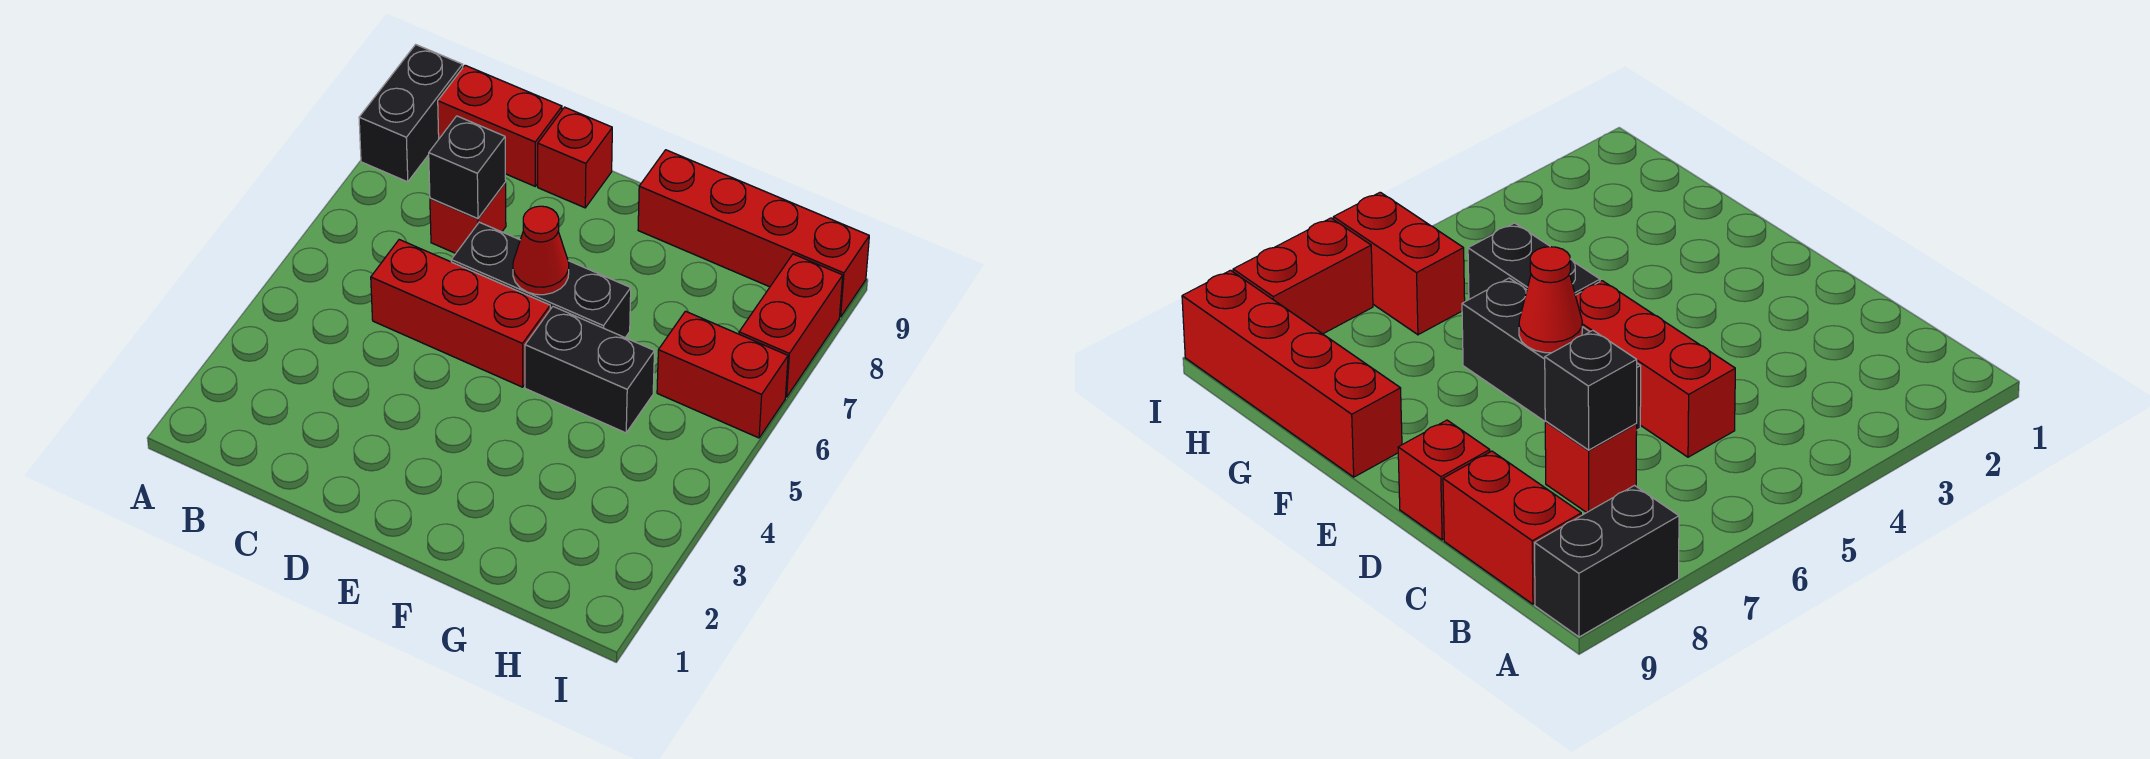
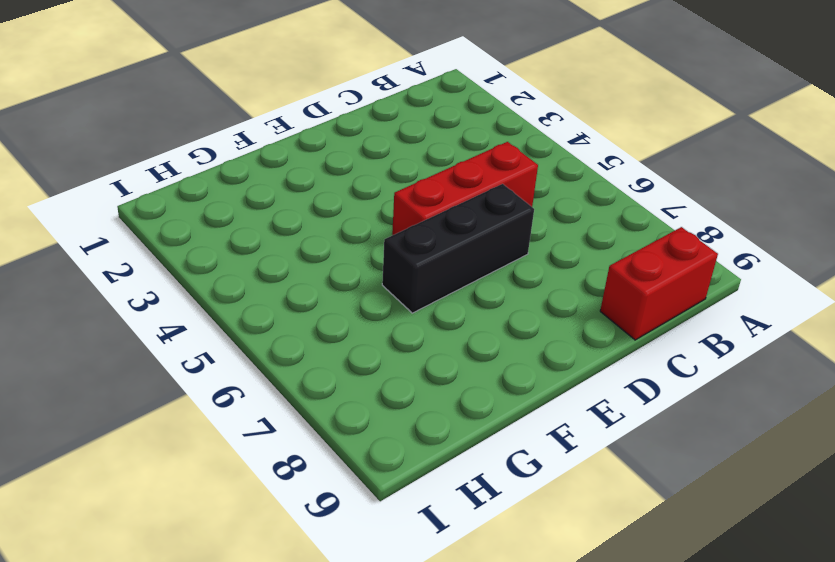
none -> black 1x2 brick [359,45,463,182]
none -> red 1x1 brick [430,183,506,253]
none -> red 1x1 brick [538,107,612,208]

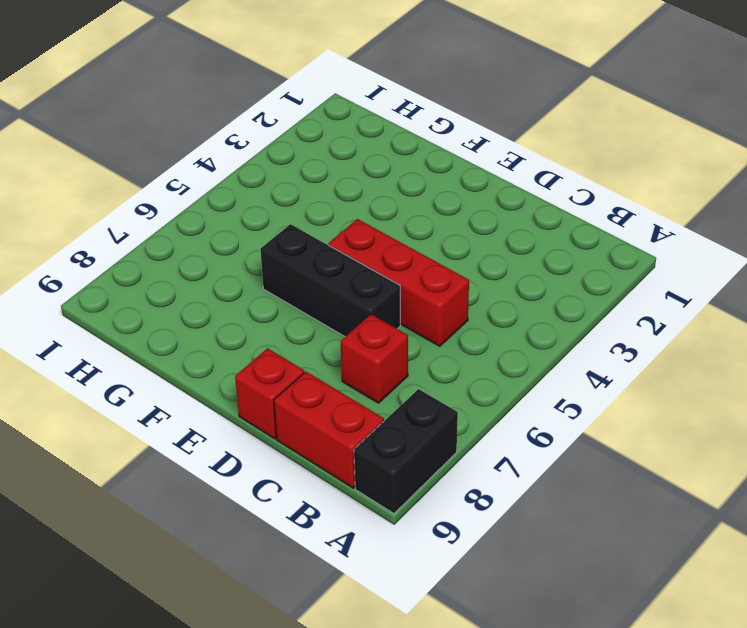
none -> black 1x2 brick [525,307,654,433]
none -> red 1x4 brick [638,150,869,317]
none -> red 1x2 brick [657,311,788,438]

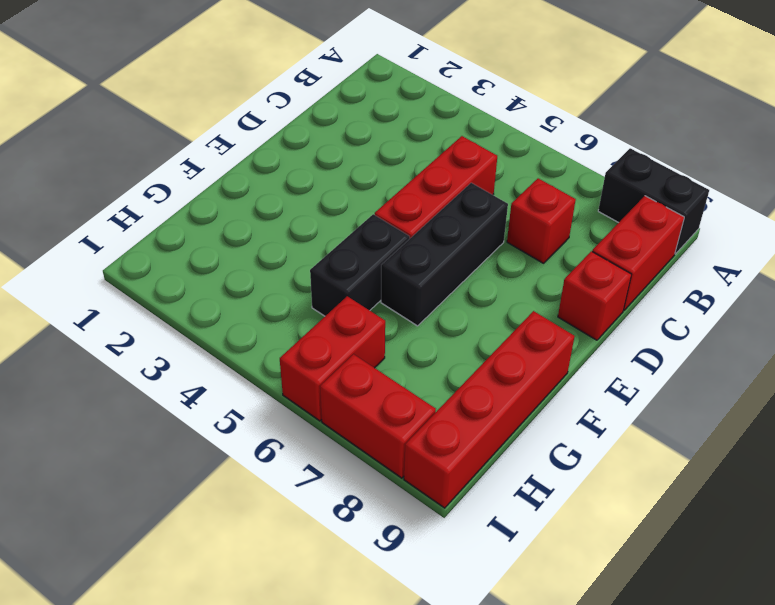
none -> black 1x1 brick [429,116,506,219]
none -> red 1x1 cone [513,206,569,295]

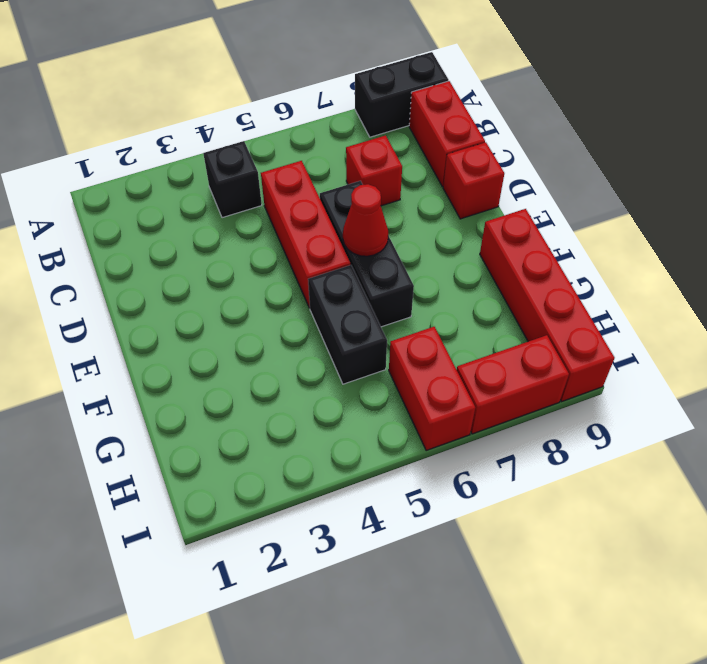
black 1x1 brick [203,141,262,218] -> black 1x1 brick moved to [429,116,506,219]

